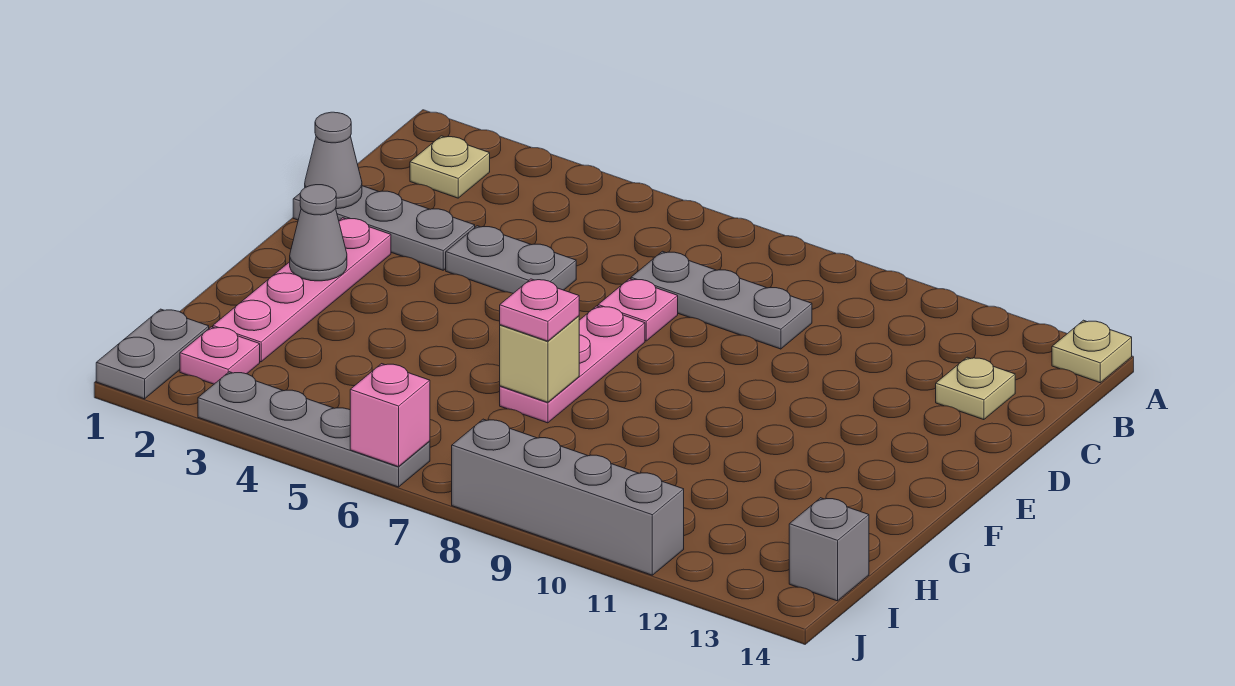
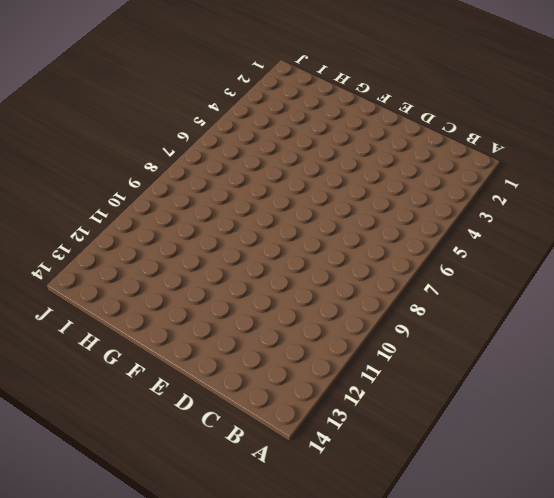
none -> tan 1x1 plate [1052,320,1132,383]
none -> tan 1x1 plate [410,136,490,198]
none -> grey 1x3 plate [631,251,812,349]

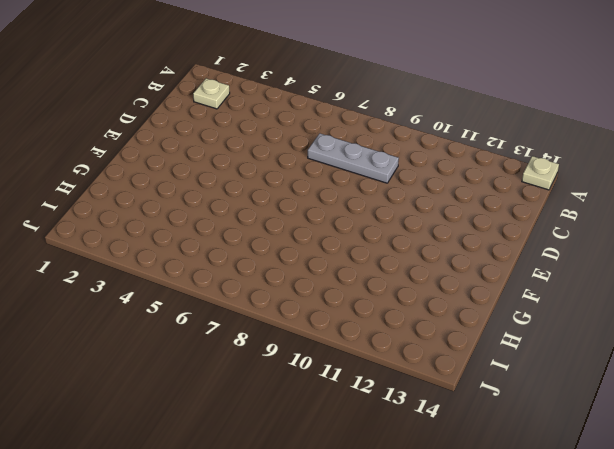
none -> tan 1x1 plate [936,357,1015,420]
none -> grey 1x3 plate [293,186,475,270]
none -> grey 1x2 plate [446,226,576,293]

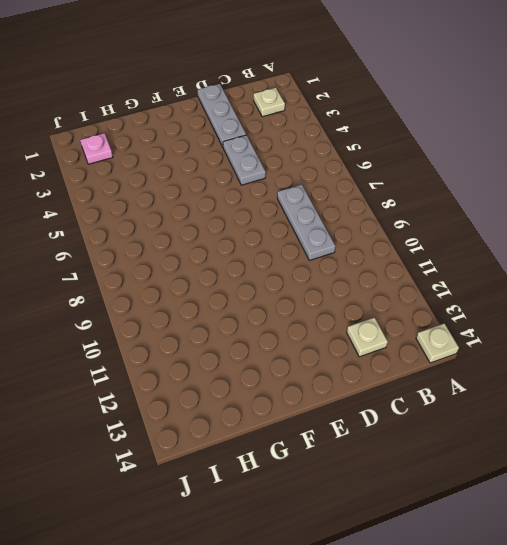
none -> pink 1x1 plate [598,279,678,341]
none -> pink 1x4 plate [213,218,391,362]
none -> pink 1x3 plate [500,306,645,423]

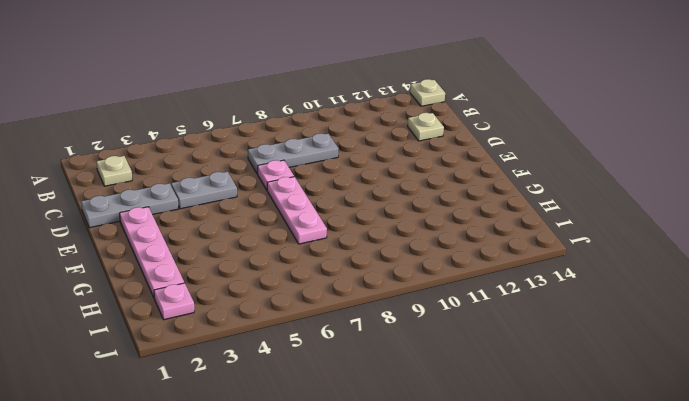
none -> grey 1x2 plate [96,309,209,399]
none -> grey 1x1 brick [789,498,869,601]
none -> grey 1x4 plate [198,372,430,487]

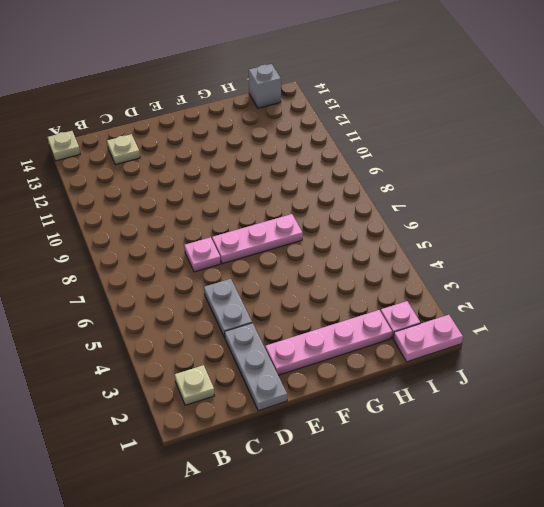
pink 1x2 plate [393,315,463,362] -> grey 1x2 plate [96,309,209,399]
none -> grey 1x3 plate [631,251,812,349]
none -> grey 1x4 plate [198,372,430,487]
none -> grey 1x4 brick [452,419,684,575]

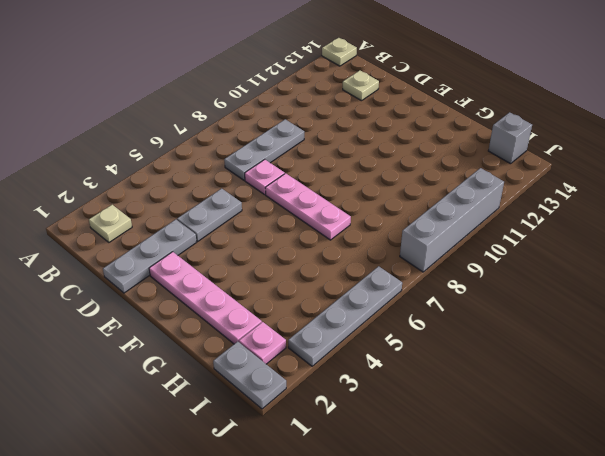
none -> grey 1x1 cone [305,112,362,209]
none -> grey 1x1 cone [290,185,347,281]
none -> tan 1x1 brick [500,316,579,402]

